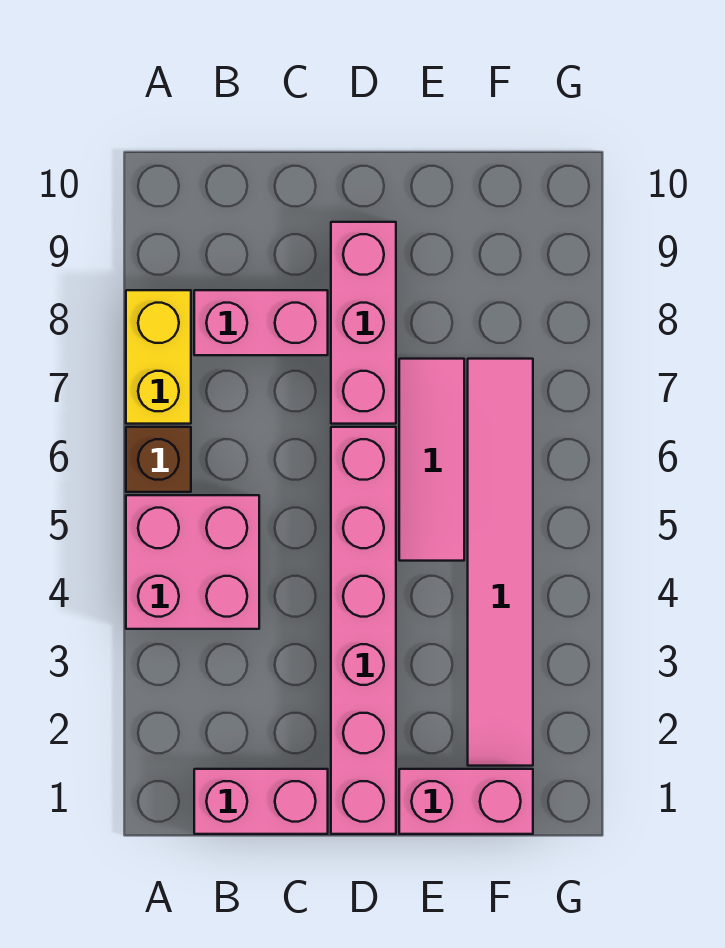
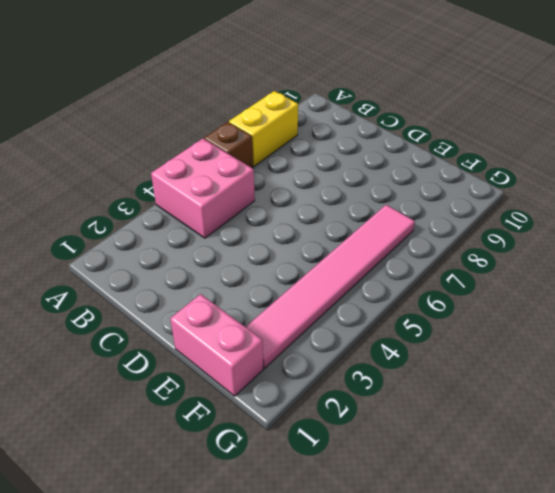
none -> pink 1x2 brick [194,769,328,834]
none -> pink 1x2 brick [194,290,328,355]

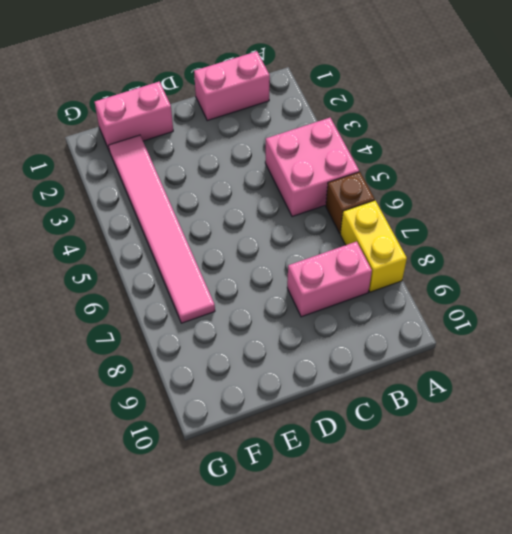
none -> pink 1x6 brick [331,427,396,834]
none -> pink 1x3 brick [331,222,396,424]

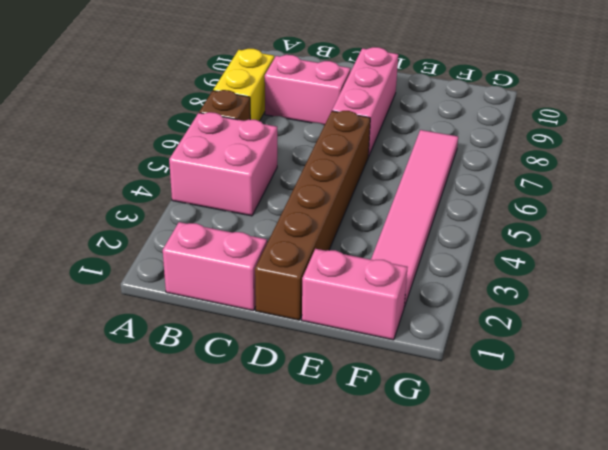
brown 1x6 brick [255,111,370,320] -> pink 1x6 brick [331,427,396,834]
none -> pink 1x3 tile [399,359,464,561]

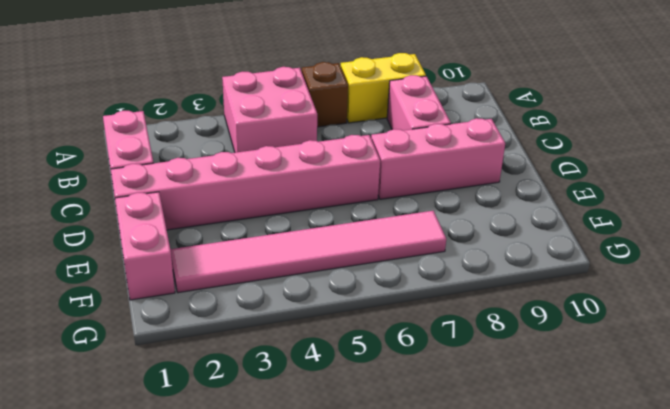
none -> pink 1x3 tile [399,359,464,561]

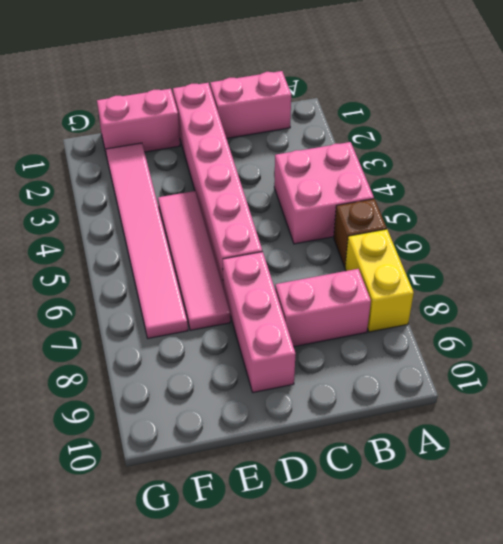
pink 1x4 tile [158,191,230,330] -> pink 1x3 tile [399,359,464,561]

